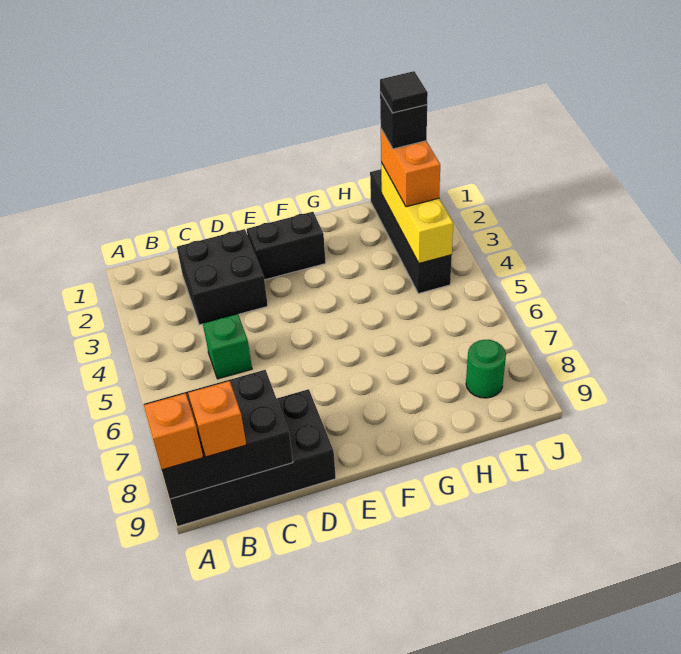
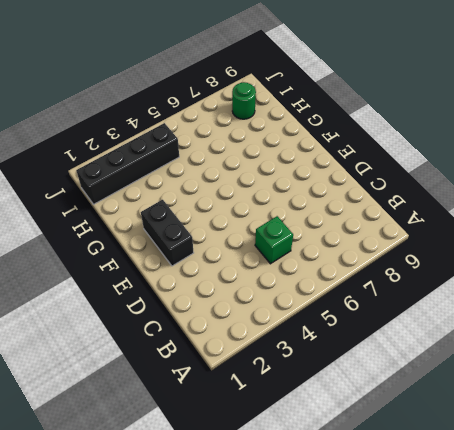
none -> black 2x4 brick [170,389,336,526]
none -> black 2x2 brick [177,229,268,325]
none -> black 2x3 brick [144,370,293,499]

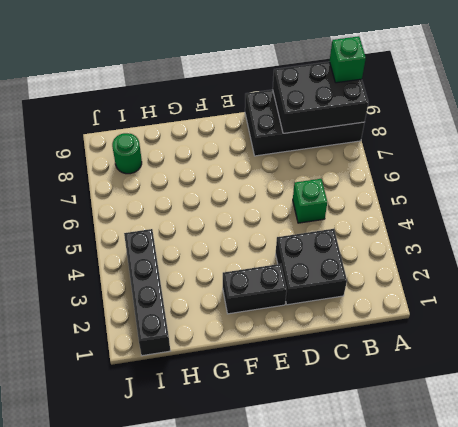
green 1x1 brick [330,36,366,83] -> orange 1x1 brick [144,393,203,470]
none -> yellow 1x3 brick [381,163,453,263]
none -> orange 1x1 brick [188,381,246,457]
none -> orange 1x2 brick [381,129,440,207]

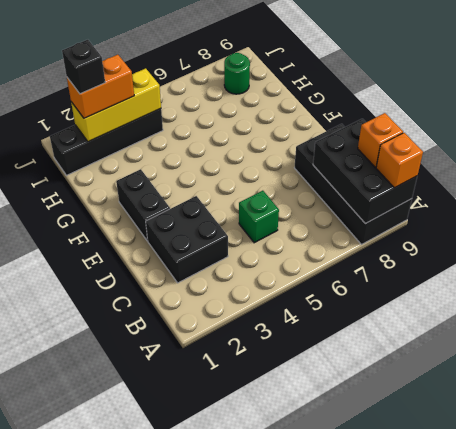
none -> black 1x1 tile [380,71,428,113]

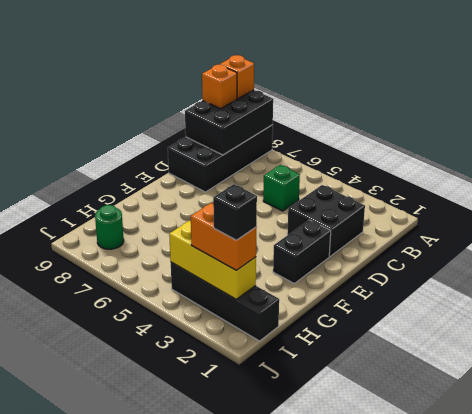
none -> black 1x1 tile [380,71,428,113]

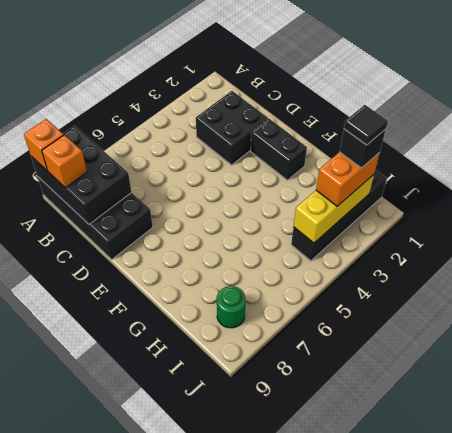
none -> green 1x1 brick [203,314,252,379]

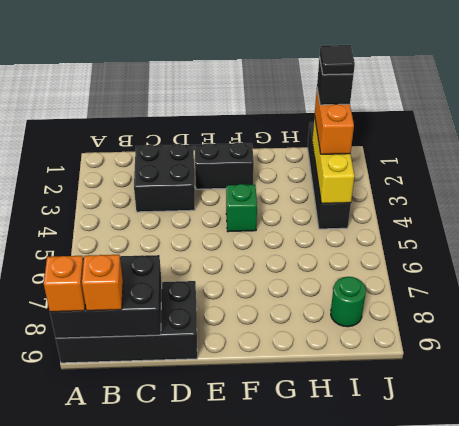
green 1x1 brick [226,184,257,232] -> green 1x1 brick moved to [203,314,252,379]

